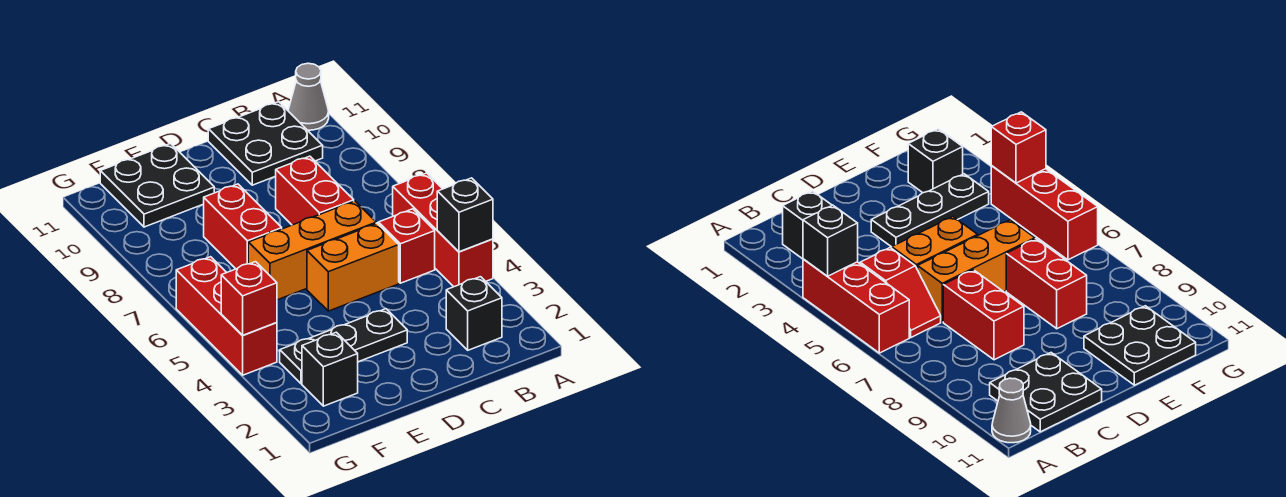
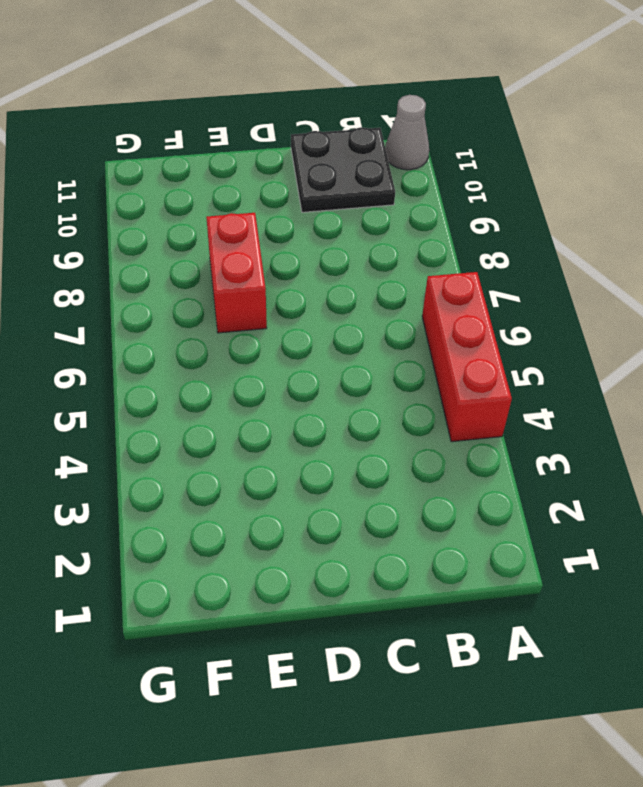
none -> black 1x1 brick [446,277,502,350]
none -> red 1x2 slope [378,209,435,283]
none -> orange 1x2 brick [307,223,399,311]

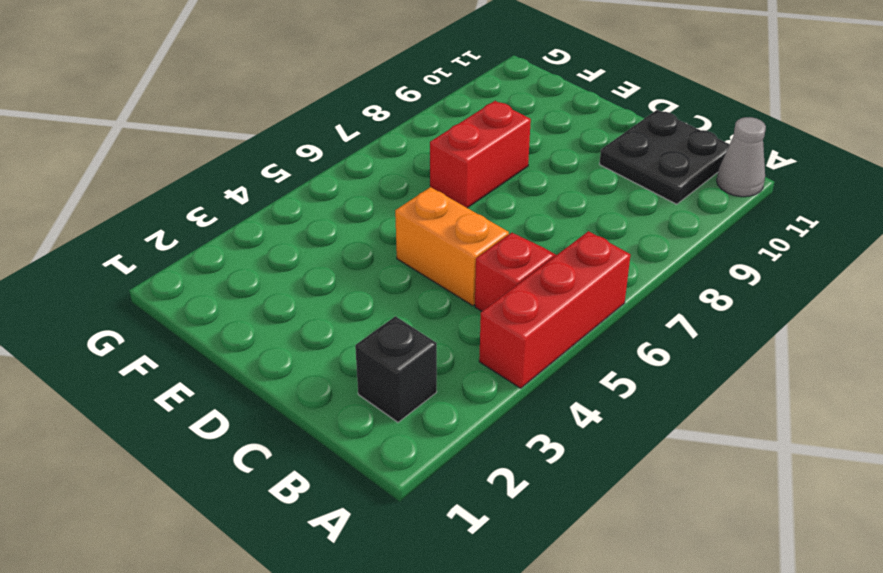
none -> orange 1x3 brick [248,201,376,300]
none -> red 1x2 brick [276,156,354,225]
none -> black 1x3 plate [280,309,407,384]

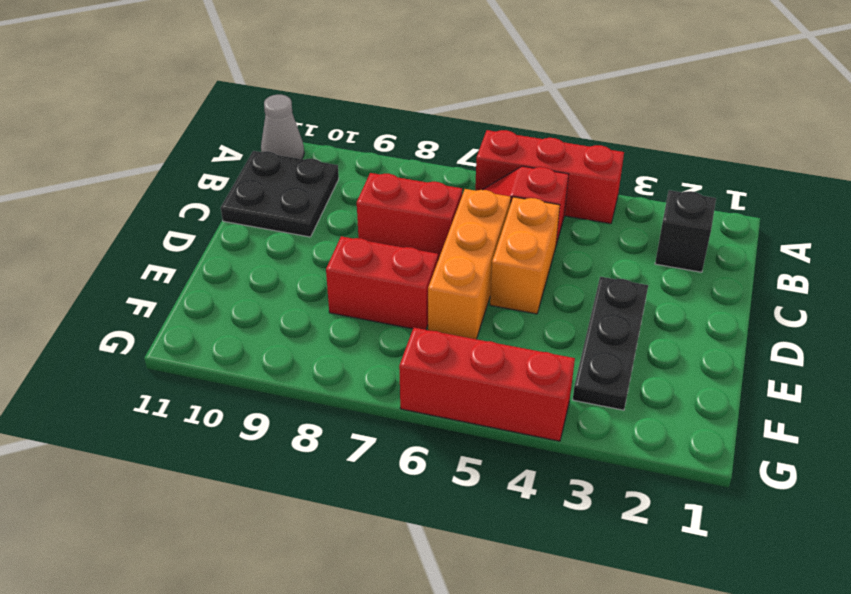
none -> black 2x2 plate [100,144,214,227]
none -> black 1x1 brick [302,332,358,406]
none -> black 1x1 brick [437,178,493,252]

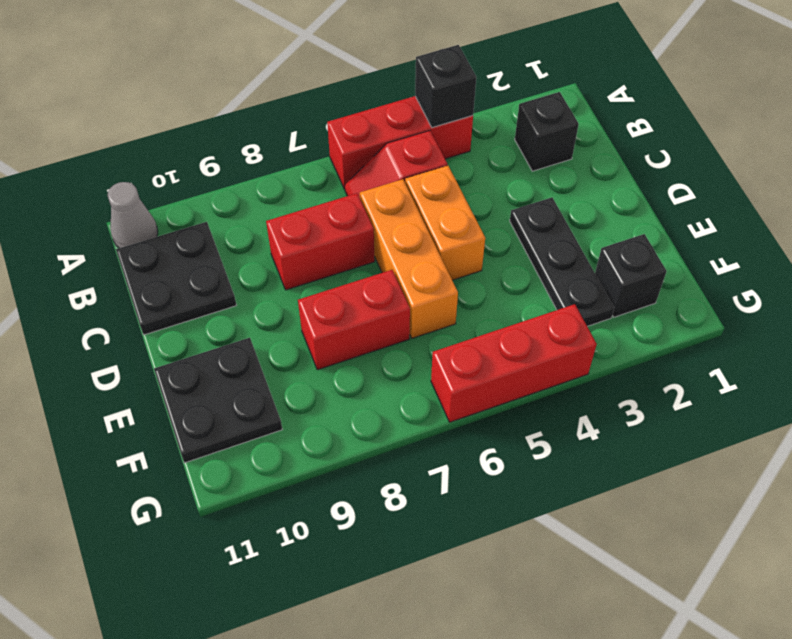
none -> red 1x1 brick [221,262,277,335]

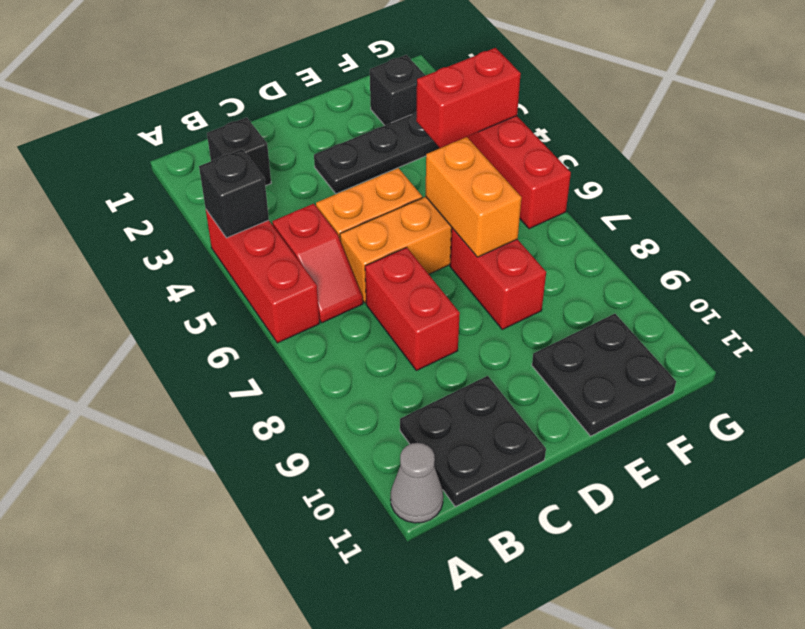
orange 1x2 brick [425,137,522,257] -> none
red 1x2 brick [416,48,521,148] -> red 1x1 brick [221,262,277,335]

